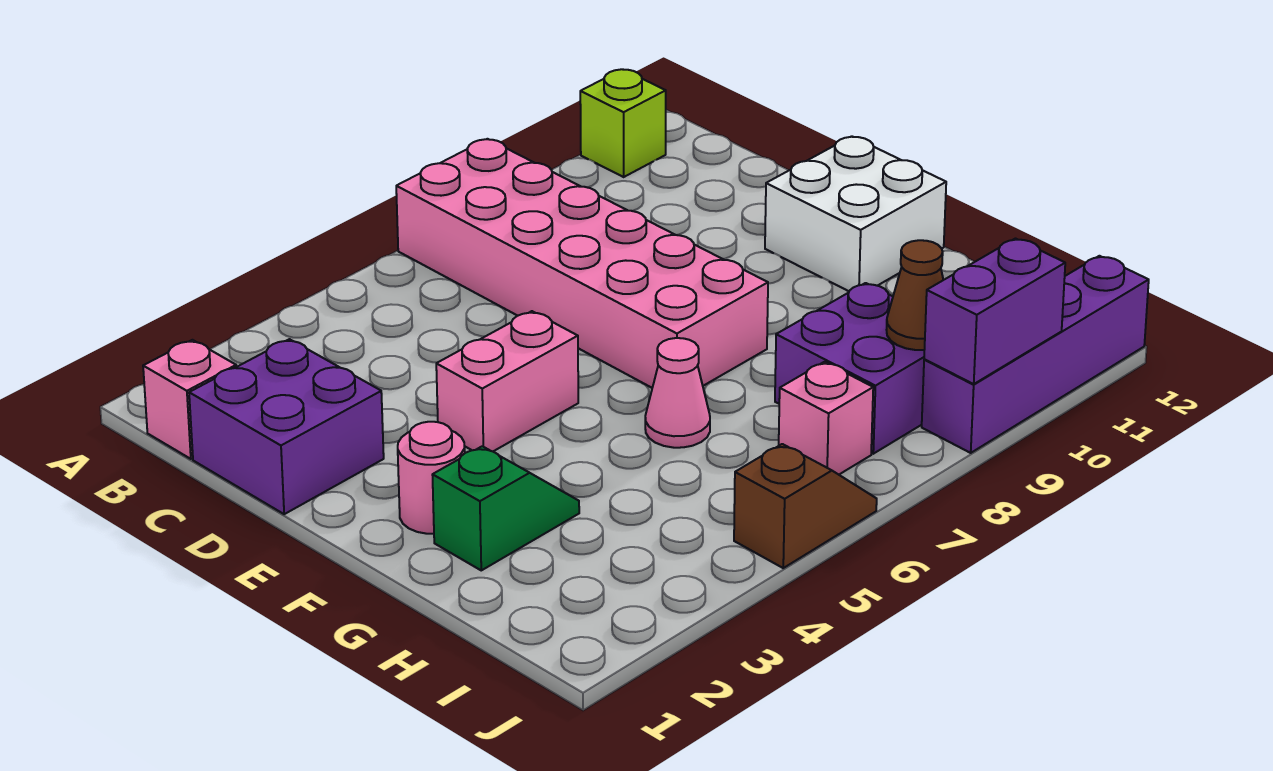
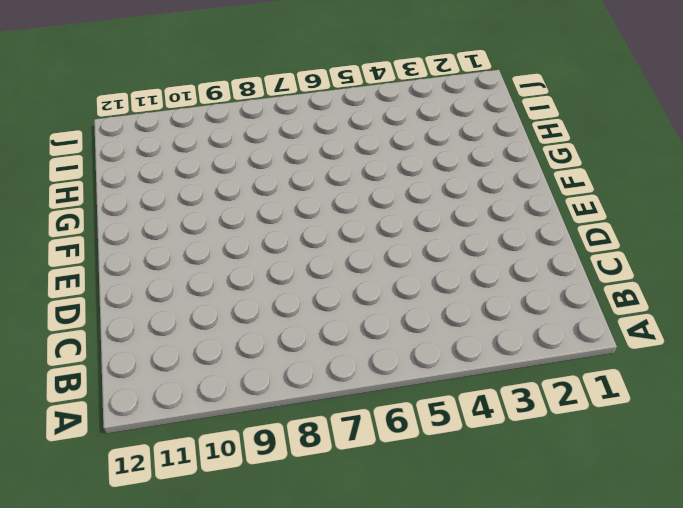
none -> pink 2x6 brick [396,139,768,388]
none -> lime 1x1 brick [580,69,666,177]
none -> pink 1x1 brick [143,340,236,459]

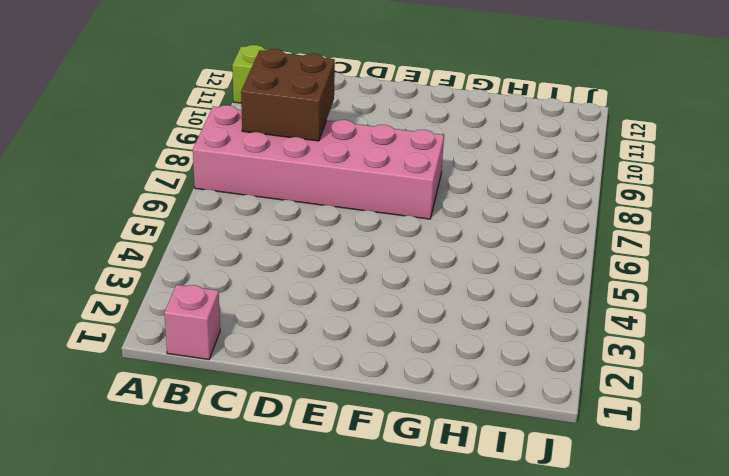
brown 2x2 brick [241,49,335,141] -> none
none -> purple 2x2 brick [189,339,384,514]
none -> pink 1x2 brick [436,311,578,451]
none -> white 2x2 brick [765,137,946,291]

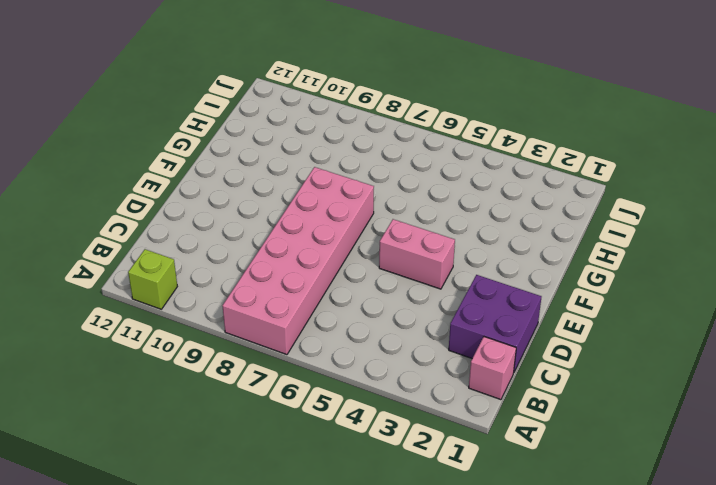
none -> white 2x2 brick [765,137,946,291]
none -> pink 1x1 round brick [398,422,465,534]
none -> green 1x2 slope [432,446,579,570]

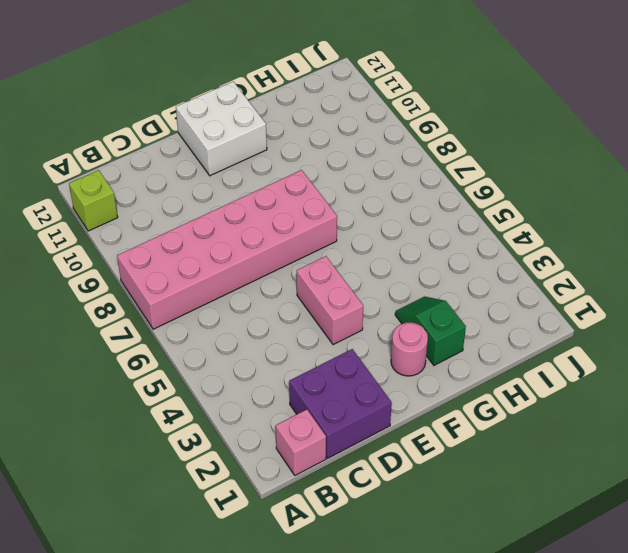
none -> pink 1x1 cone [645,338,710,448]
none -> purple 2x2 brick [775,283,924,454]
none -> pink 1x1 brick [779,362,873,475]

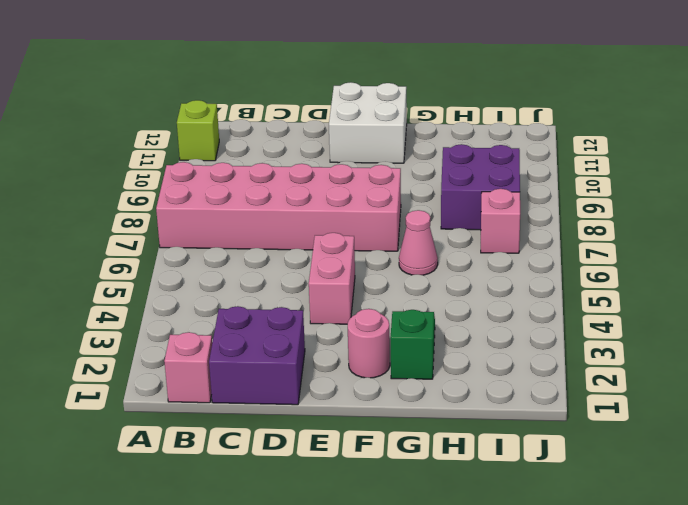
none -> brown 1x2 slope [734,444,877,568]
none -> purple 1x4 brick [922,256,1149,453]
none -> brown 1x1 cone [887,240,943,350]

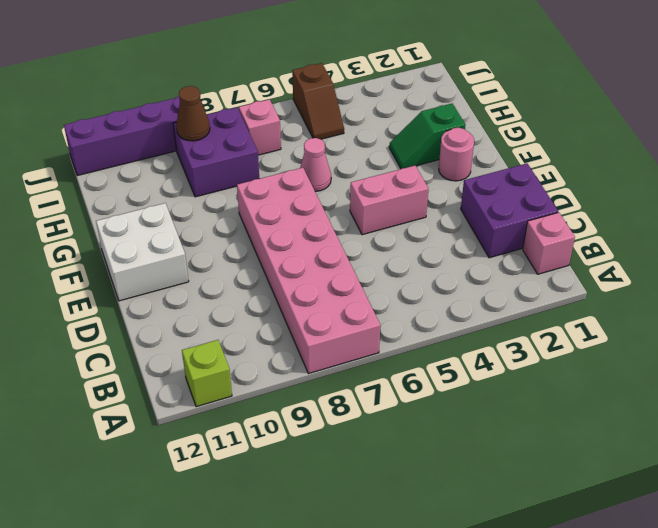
brown 1x2 slope [292,63,344,139] -> brown 1x2 slope turned to [734,444,877,568]
none -> purple 1x2 brick [924,239,1065,384]

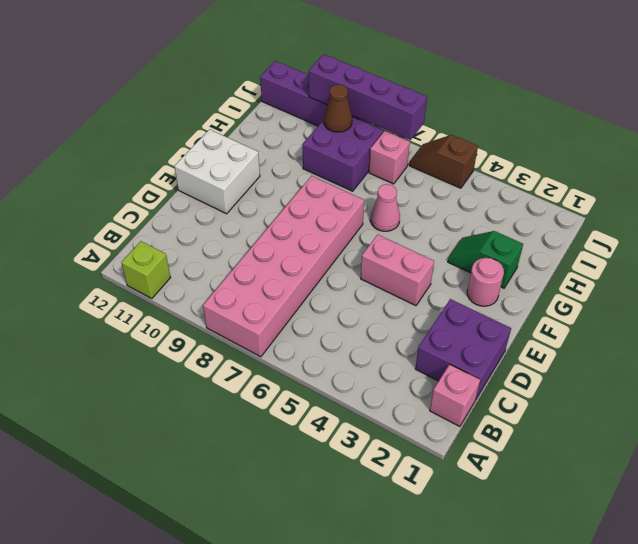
purple 1x4 brick [309,54,427,140] -> purple 1x2 brick [924,239,1065,384]

